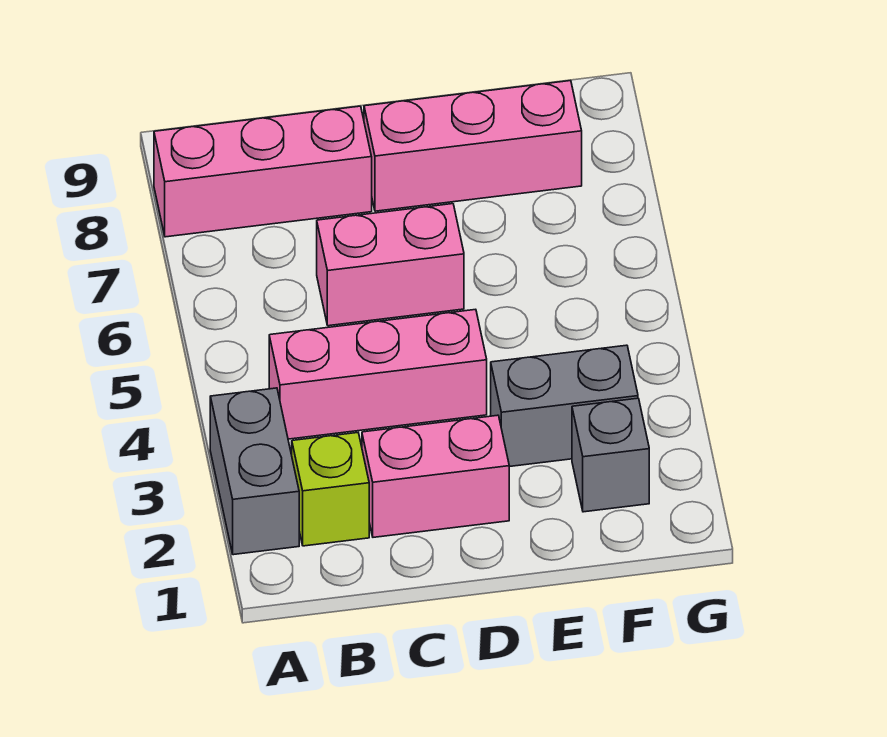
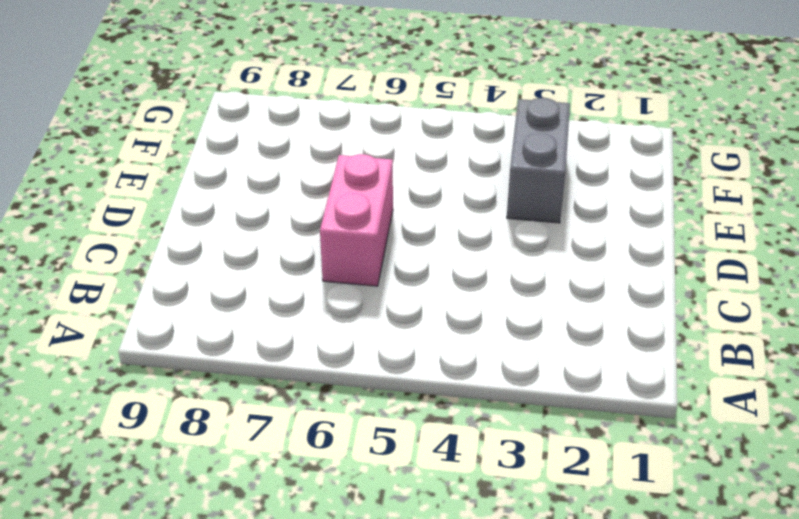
none -> grey 1x2 brick [210,388,299,555]
none -> pink 1x3 brick [154,106,372,237]

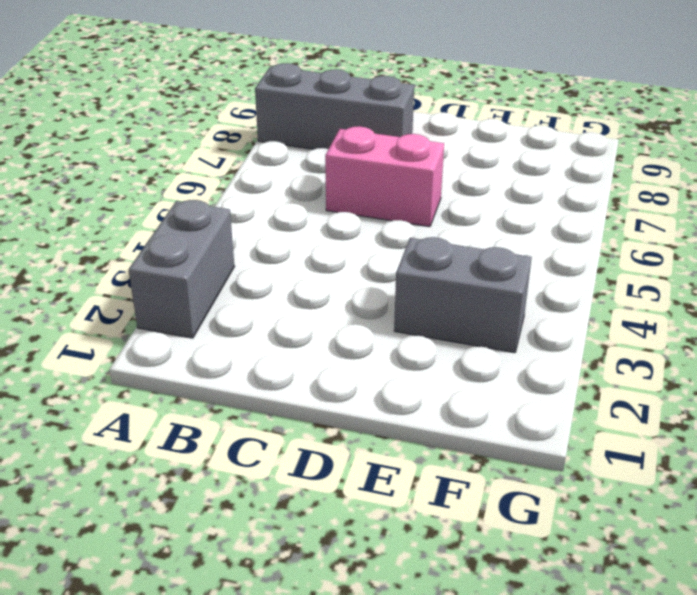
grey 1x3 brick [255,63,414,149] -> pink 1x3 brick [154,106,372,237]
none -> lime 1x1 brick [292,433,369,546]
none -> pink 1x3 brick [269,309,487,439]

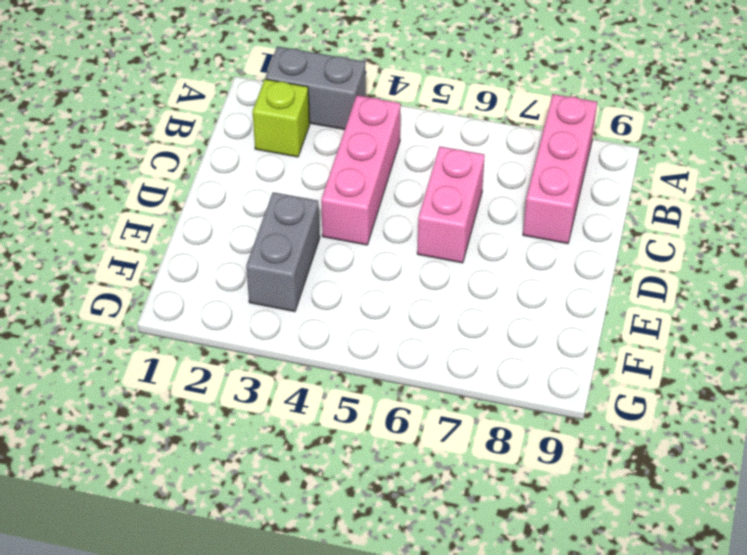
none -> pink 1x2 brick [362,415,509,537]
none -> pink 1x3 brick [364,81,582,211]

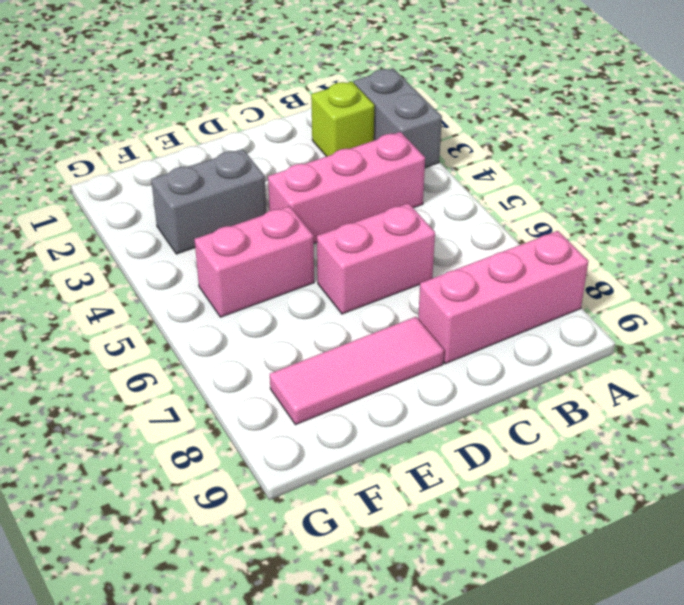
pink 1x3 tile [270,317,444,425] -> pink 1x3 brick [364,81,582,211]
pink 1x2 brick [194,206,314,317] -> pink 1x2 brick moved to [362,415,509,537]
none -> grey 1x1 brick [572,398,649,512]

